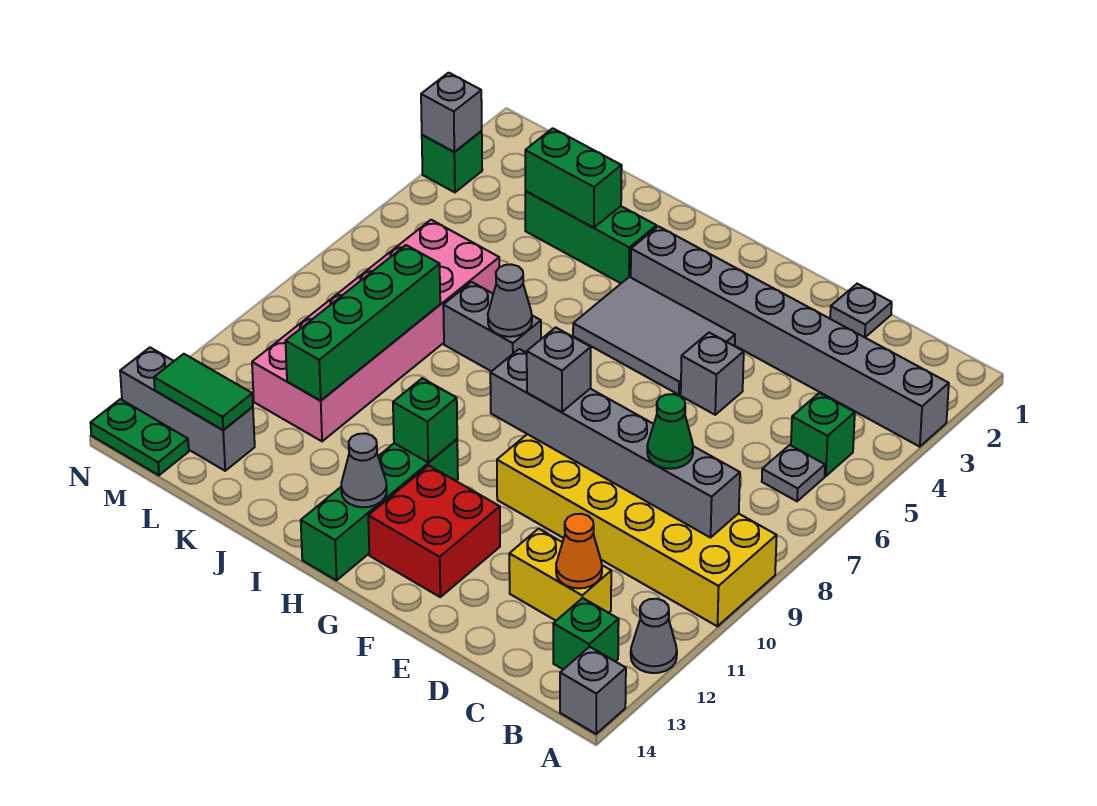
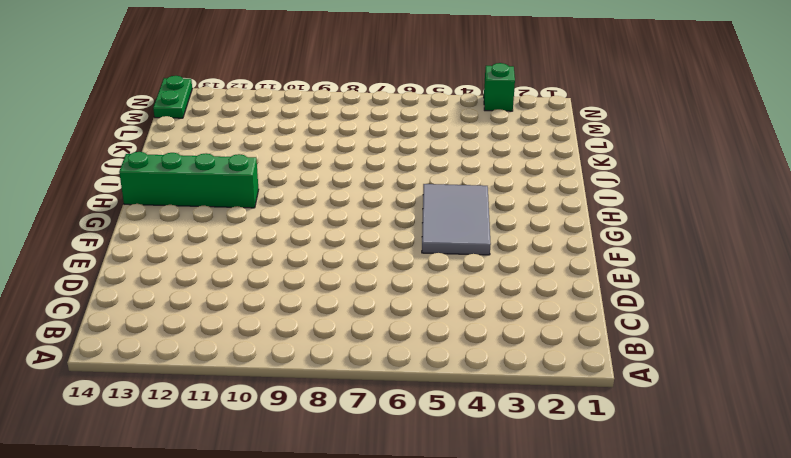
none -> grey 1x8 brick [631,226,949,447]
none -> yellow 2x6 brick [497,434,777,626]
none -> grey 1x1 cone [631,599,677,673]
none -> grey 1x1 brick [560,647,626,734]

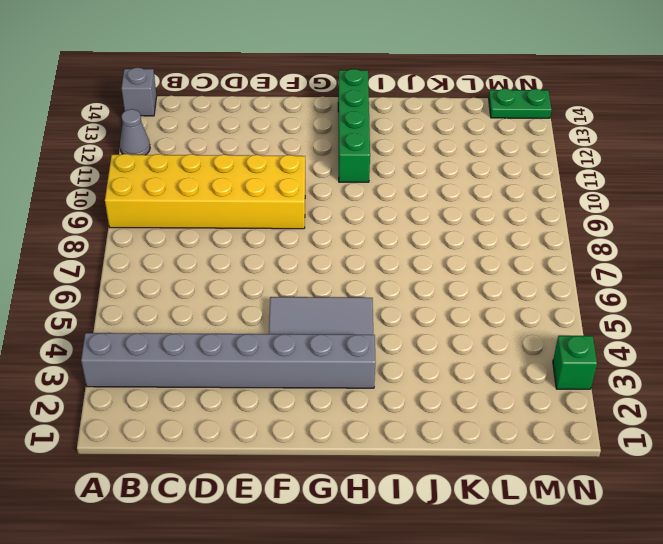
none -> green 1x1 brick [791,393,855,476]
none -> grey 1x1 plate [762,445,825,501]
none -> green 1x1 brick [553,598,619,669]
none -> yellow 1x2 brick [509,529,611,621]

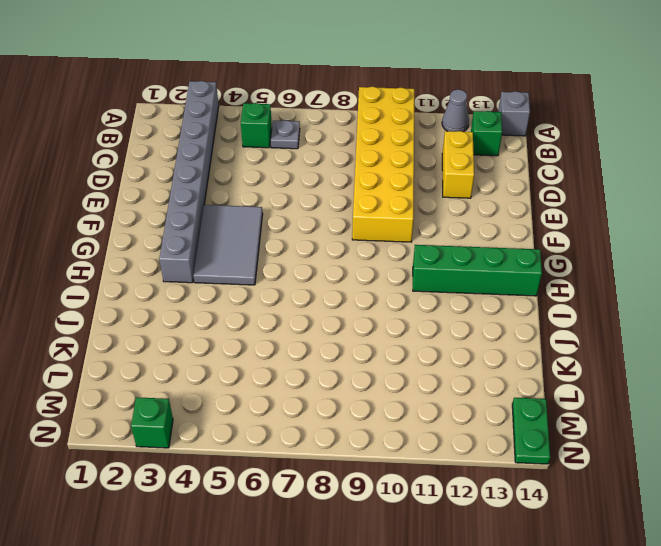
none -> grey 1x1 plate [830,284,892,337]
none -> grey 1x1 brick [681,333,744,415]
none -> red 2x2 brick [368,465,500,597]
none -> green 1x3 brick [525,191,657,283]

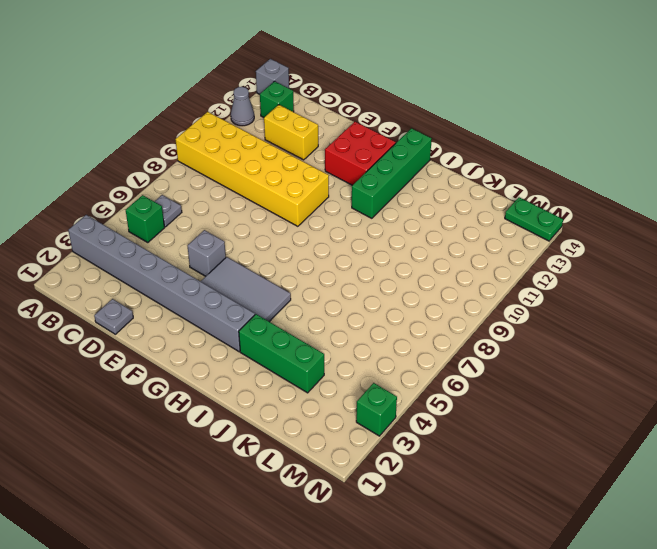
none -> grey 1x2 brick [443,282,541,372]
none -> pink 2x6 brick [252,220,499,441]
none -> grey 1x3 brick [120,348,255,471]
none -> grey 1x6 brick [490,349,740,538]

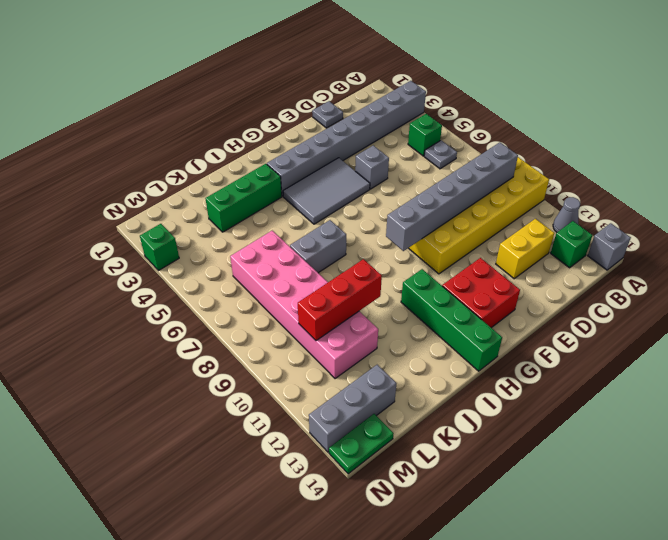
red 1x3 brick [298,259,382,341] -> green 1x4 brick [285,245,440,401]
none -> orange 1x1 cone [556,514,602,588]
none -> green 1x1 brick [393,378,457,463]
none -> grey 1x1 cone [341,433,387,507]
none -> grey 1x1 cone [488,264,532,337]

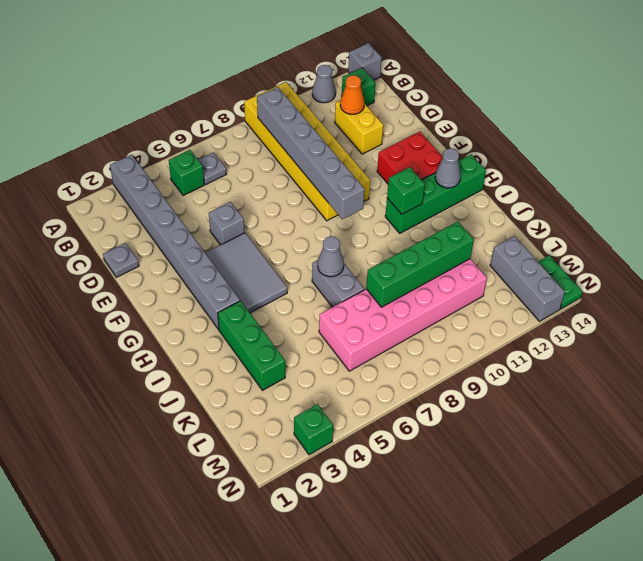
none -> green 1x2 brick [525,128,622,228]
none -> green 1x2 tile [154,354,253,430]
none -> grey 1x1 brick [421,73,482,152]
none -> green 1x1 cone [647,394,693,469]

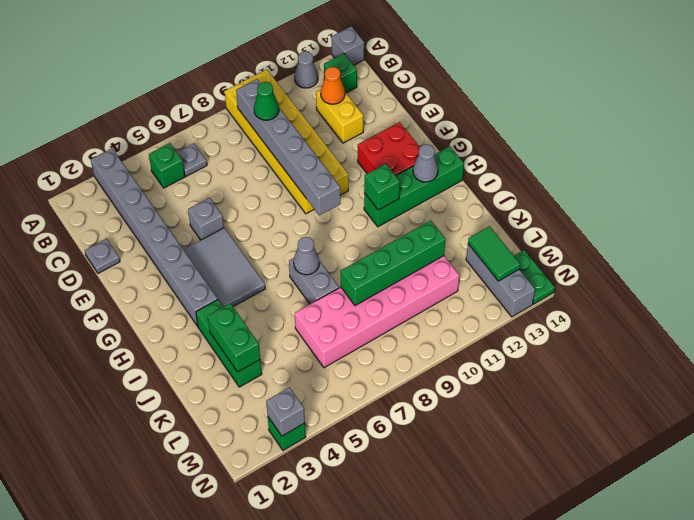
none -> grey 1x1 brick [527,327,591,412]

